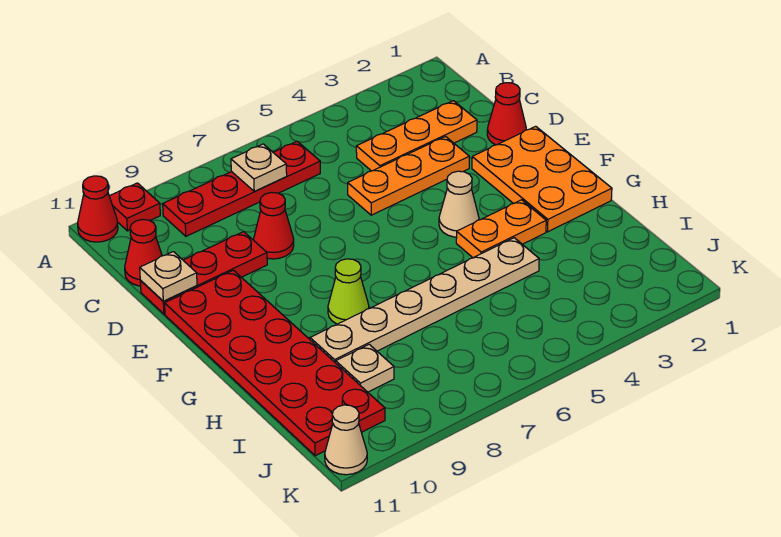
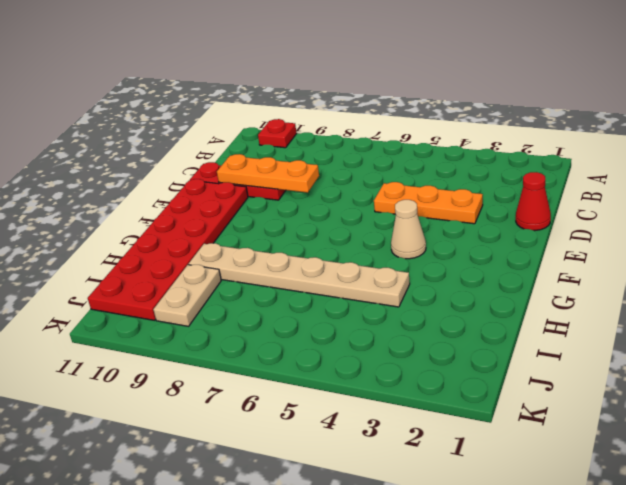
orange 1x3 plate [217,154,319,193] -> orange 1x3 plate moved to [356,101,477,171]
tan 1x2 plate [153,265,221,326] -> tan 1x1 plate [336,344,394,392]
none -> red 1x1 cone [78,176,118,242]
none -> red 1x4 plate [163,141,320,236]
none -> red 1x1 cone [125,220,162,286]

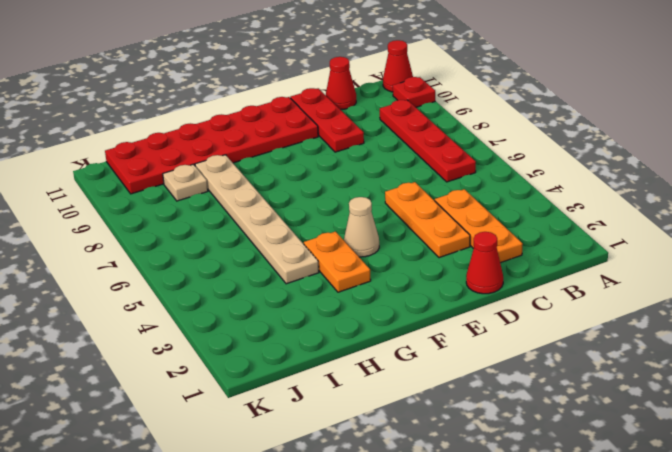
none -> red 1x1 cone [253,192,294,259]
none -> orange 2x3 plate [472,126,612,232]
none -> lime 1x1 cone [328,259,369,324]

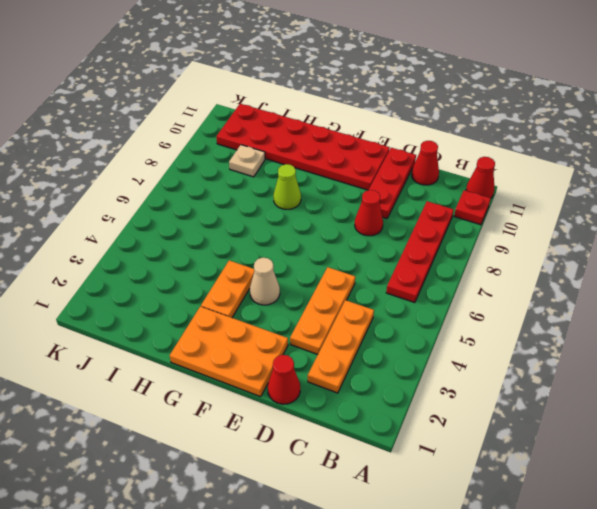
none -> tan 1x6 plate [310,238,539,363]
none -> tan 1x1 cone [325,405,367,475]
none -> tan 1x1 plate [231,144,287,191]

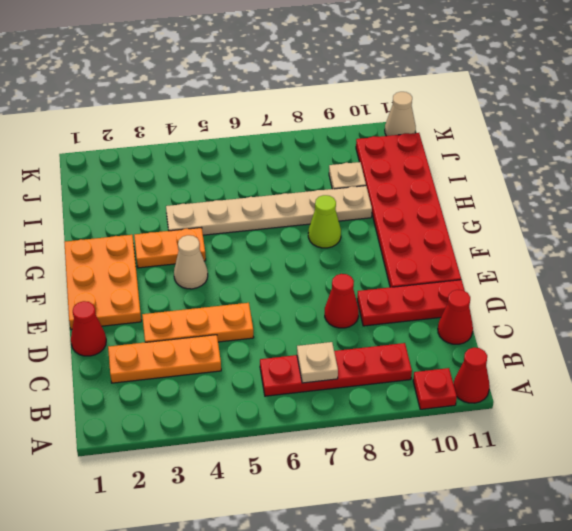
none -> tan 1x1 plate [140,252,197,301]

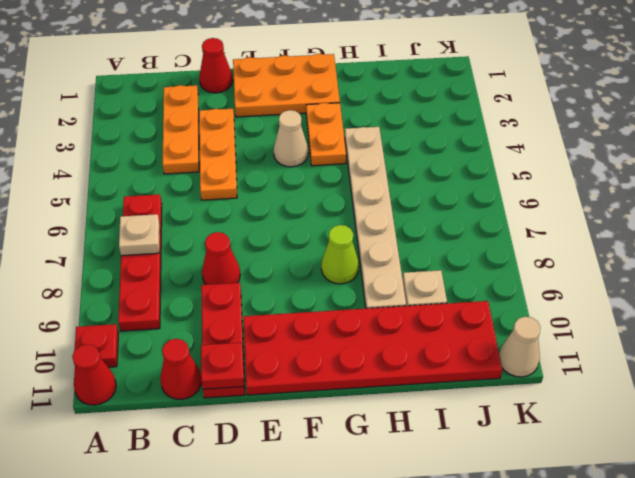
red 1x1 plate [201,342,244,389] -> tan 1x1 plate [140,252,197,301]

